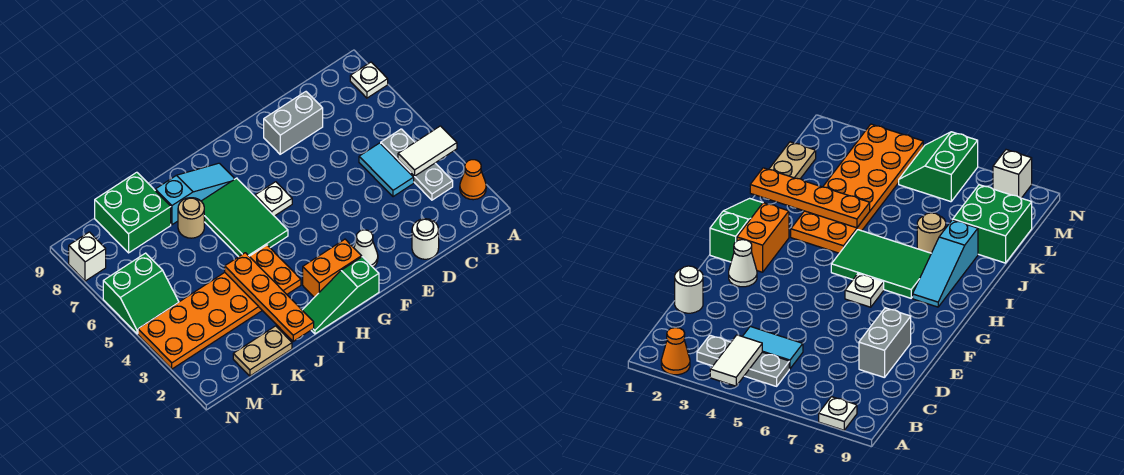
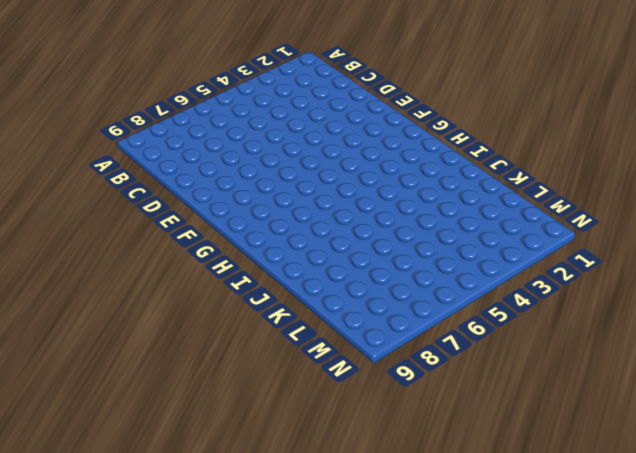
none -> orange 1x1 cone [460,160,486,200]
none -> white 1x1 plate [350,62,388,98]
none -> grey 1x3 plate [381,129,453,200]

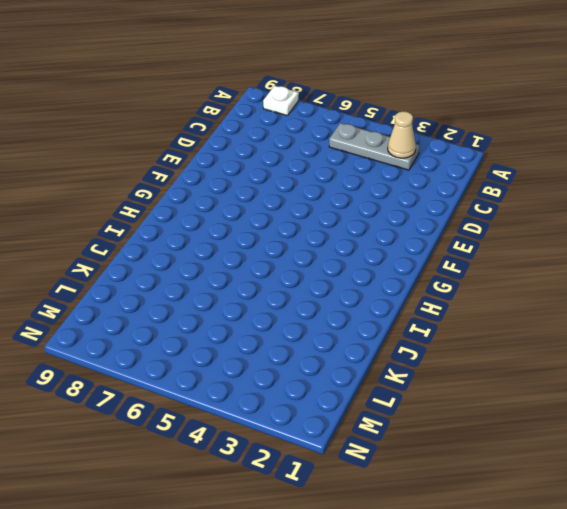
tan 1x1 cone [388,112,416,158] -> none
none -> orange 1x1 cone [460,160,486,200]
none -> cyan 1x2 tile [359,143,414,197]
none -> white 1x1 round brick [412,219,439,259]

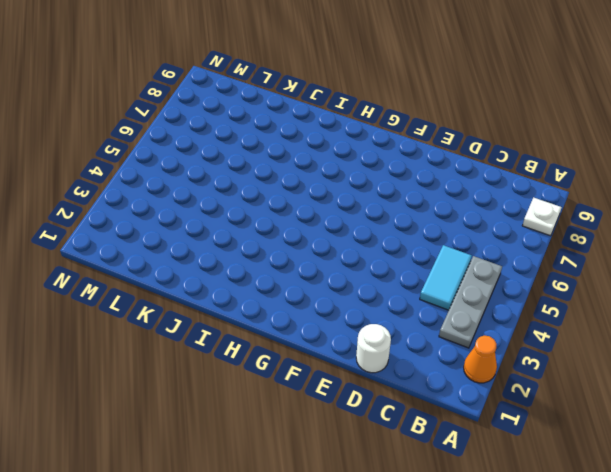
none -> grey 1x2 brick [264,92,323,154]
none -> white 1x1 cone [354,230,378,267]
none -> green 1x3 slope [302,257,379,334]

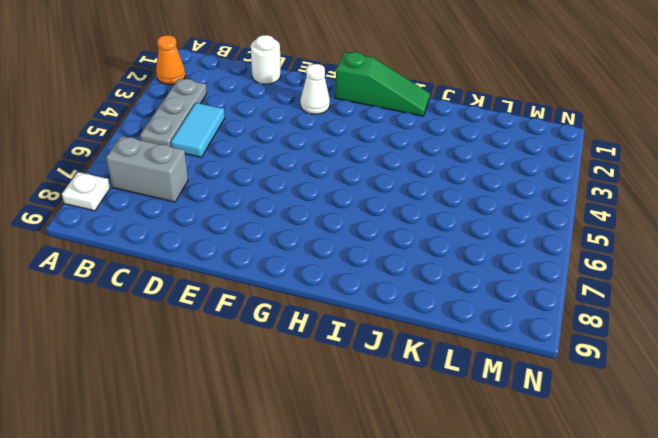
grey 1x2 brick [106,136,188,202] -> grey 1x2 brick moved to [264,92,323,154]
none -> orange 1x2 brick [303,239,362,297]
none -> white 1x1 plate [255,182,292,216]
none -> green 2x3 tile [201,178,288,257]

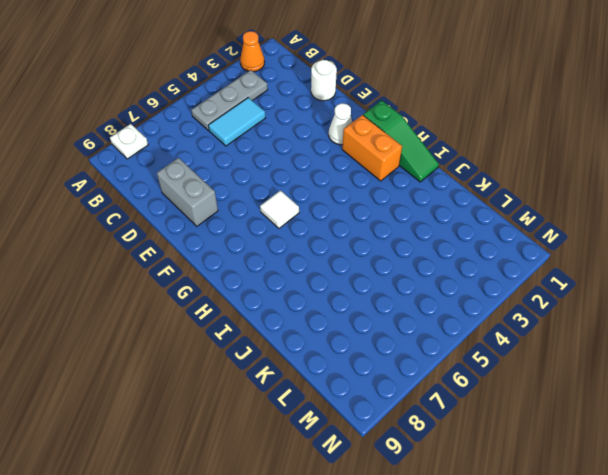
white 1x1 tile [260,191,299,228] -> white 1x1 plate [255,182,292,216]
none -> green 2x3 tile [201,178,288,257]
none -> cyan 1x3 slope [155,163,234,225]
none -> orange 2x6 plate [138,245,301,369]

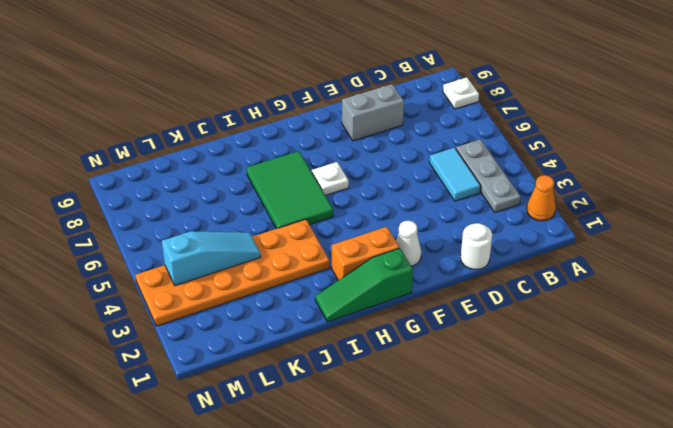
cyan 1x3 slope [162,231,261,285] -> cyan 1x3 slope moved to [155,163,234,225]
none -> tan 1x1 round brick [178,198,204,238]
none -> tan 1x2 plate [233,326,292,376]
none -> green 2x2 brick [95,172,171,253]

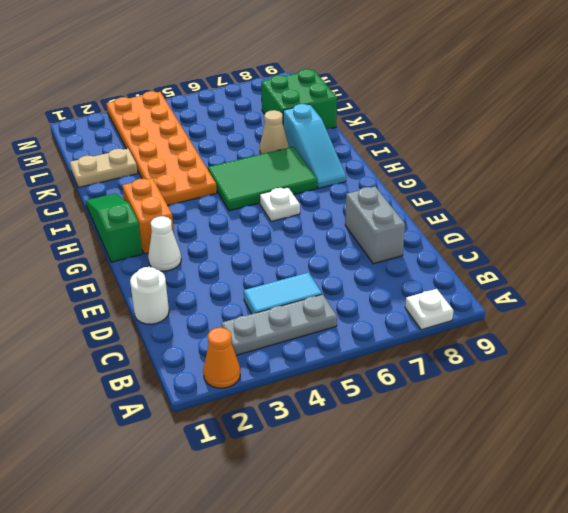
tan 1x1 cone [260,110,289,154] -> tan 1x1 round brick [178,198,204,238]
tan 1x2 plate [70,149,138,188] -> tan 1x2 plate turned to [233,326,292,376]
none -> green 2x2 slope [103,253,179,334]
none -> white 1x1 brick [69,232,106,281]
none -> white 1x2 tile [398,126,457,176]

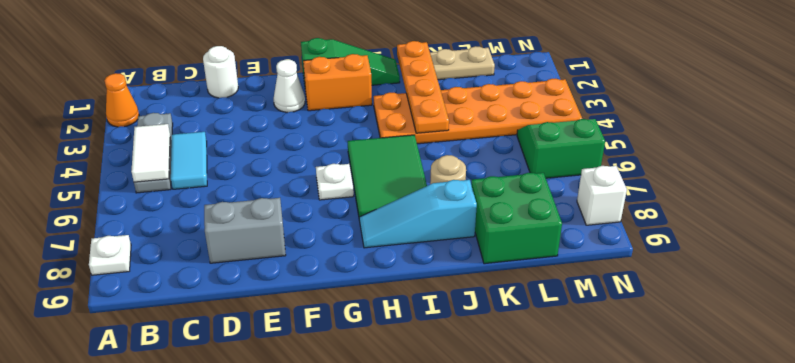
white 1x2 tile [131,124,170,182] -> white 1x2 tile turned to [398,126,457,176]

